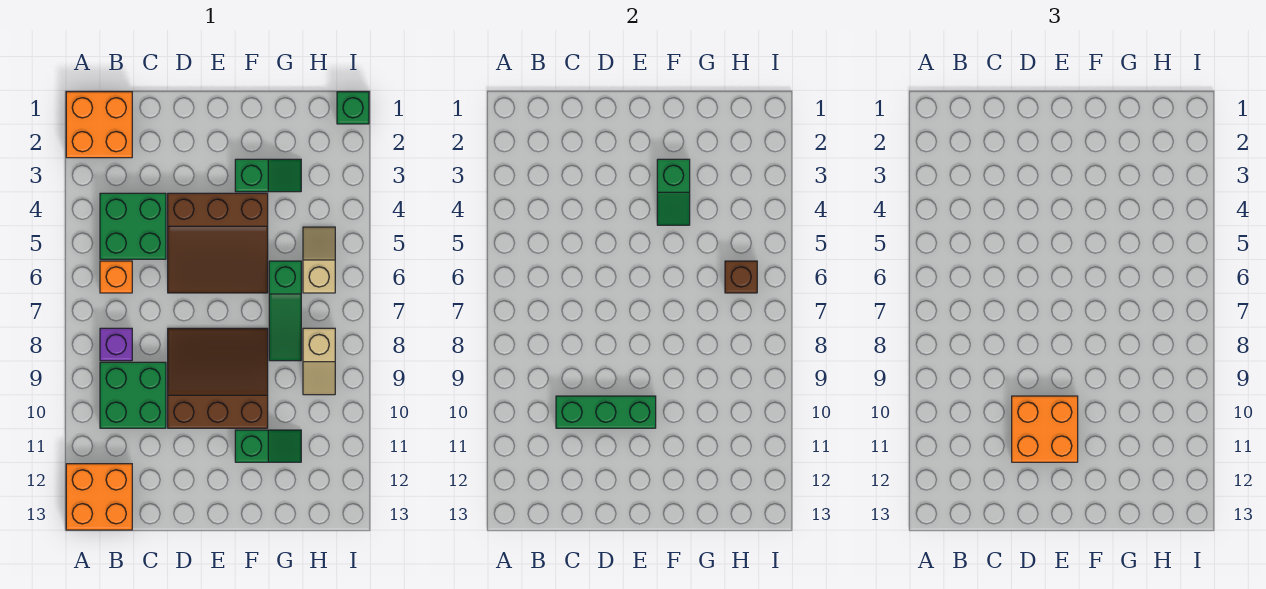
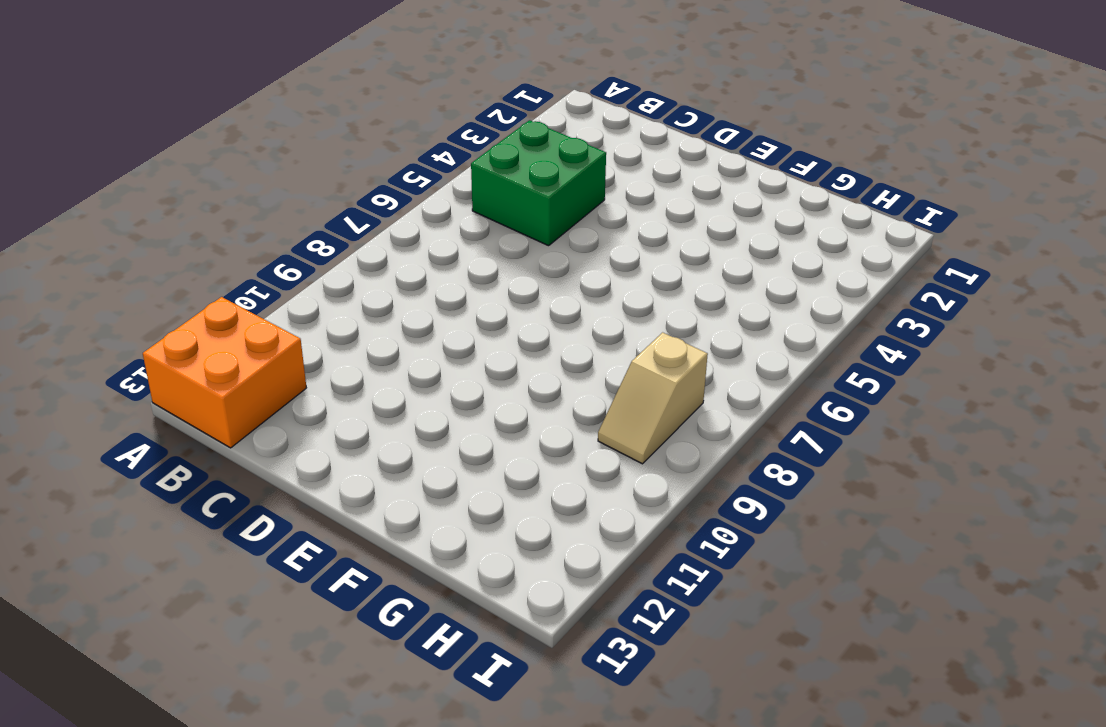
none -> orange 2x2 brick [66,92,132,158]
none -> orange 1x1 brick [100,261,132,293]
none -> purple 1x1 brick [100,328,132,361]

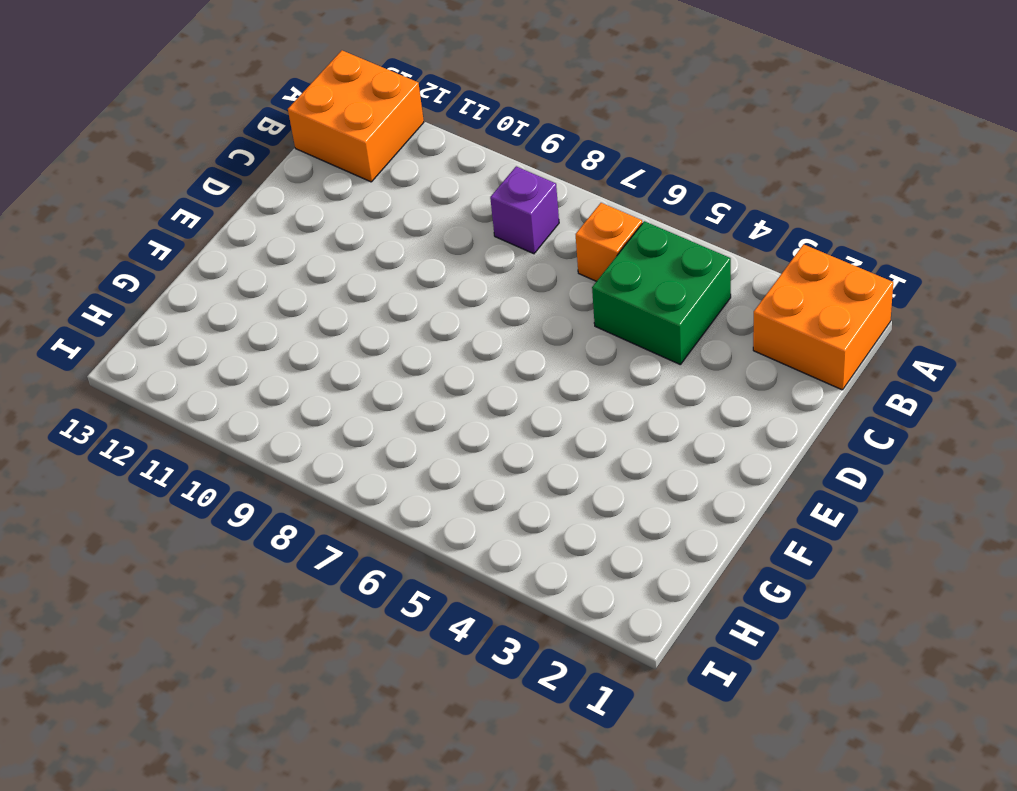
none -> green 2x2 brick [100,362,166,428]
none -> brown 3x3 slope [168,193,268,293]
none -> brown 3x3 slope [168,328,268,428]

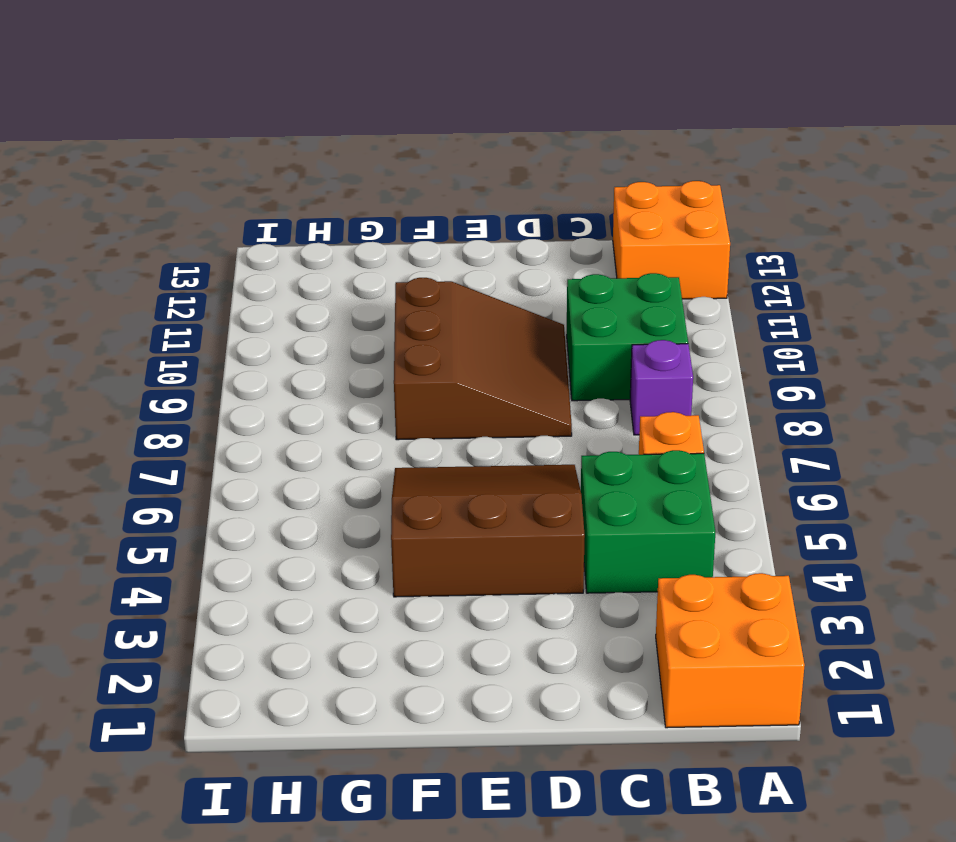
brown 3x3 slope [394,278,572,440] -> brown 3x3 slope turned to [168,328,268,428]
none -> green 1x2 slope [235,159,301,192]
none -> green 1x2 slope [235,430,301,462]
none -> green 1x3 slope [269,261,301,361]

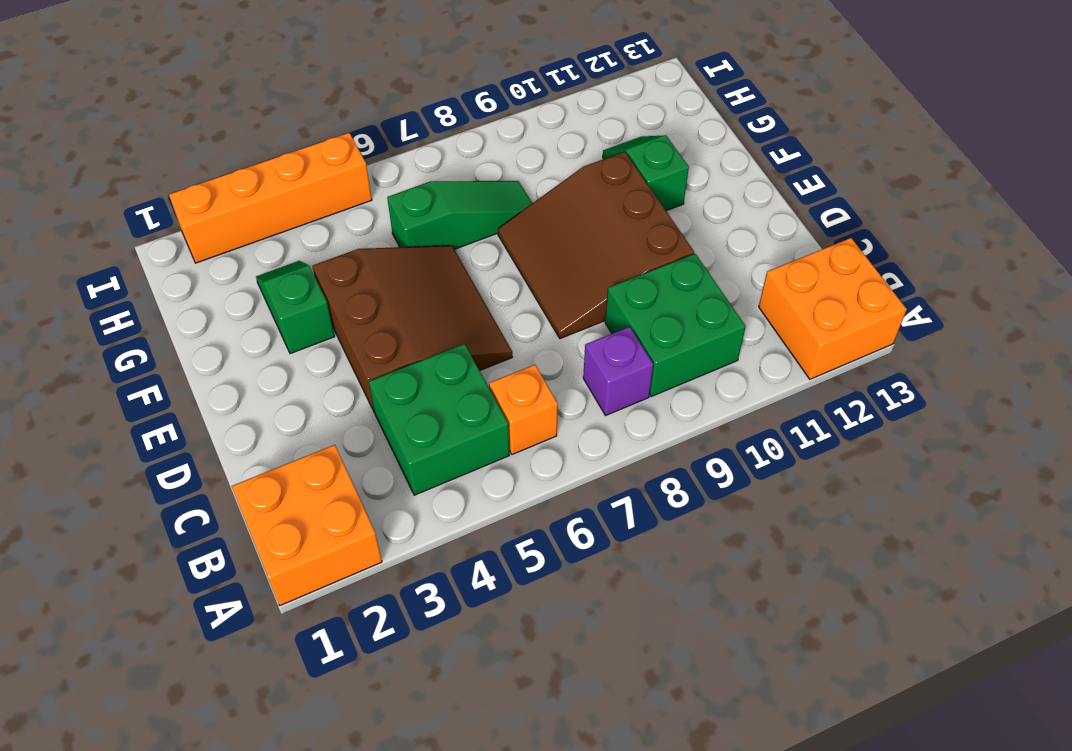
orange 1x4 brick [169,133,372,263] -> none
none -> tan 1x2 slope [303,227,335,293]
none -> tan 1x2 slope [303,328,335,395]
none -> green 1x1 brick [337,92,369,124]

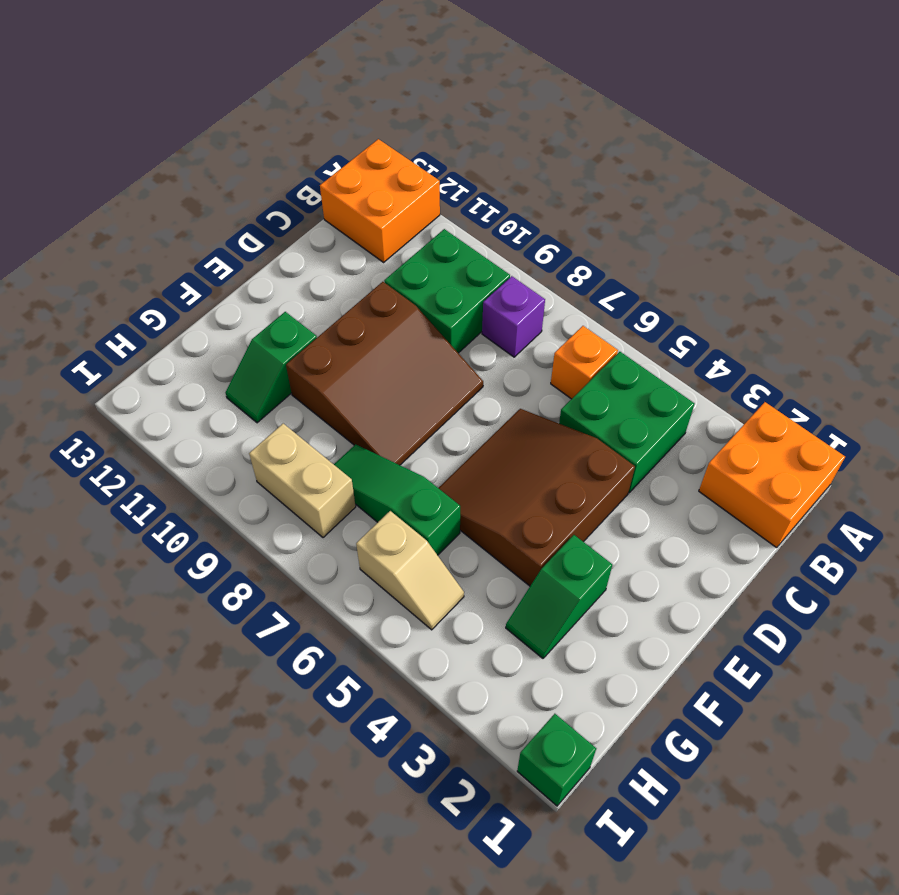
tan 1x2 brick [249,424,356,538] -> tan 1x2 slope [303,328,335,395]
none -> green 1x3 brick [556,396,656,428]
none -> green 1x2 slope [657,159,690,225]
none -> brown 1x1 brick [725,261,757,293]

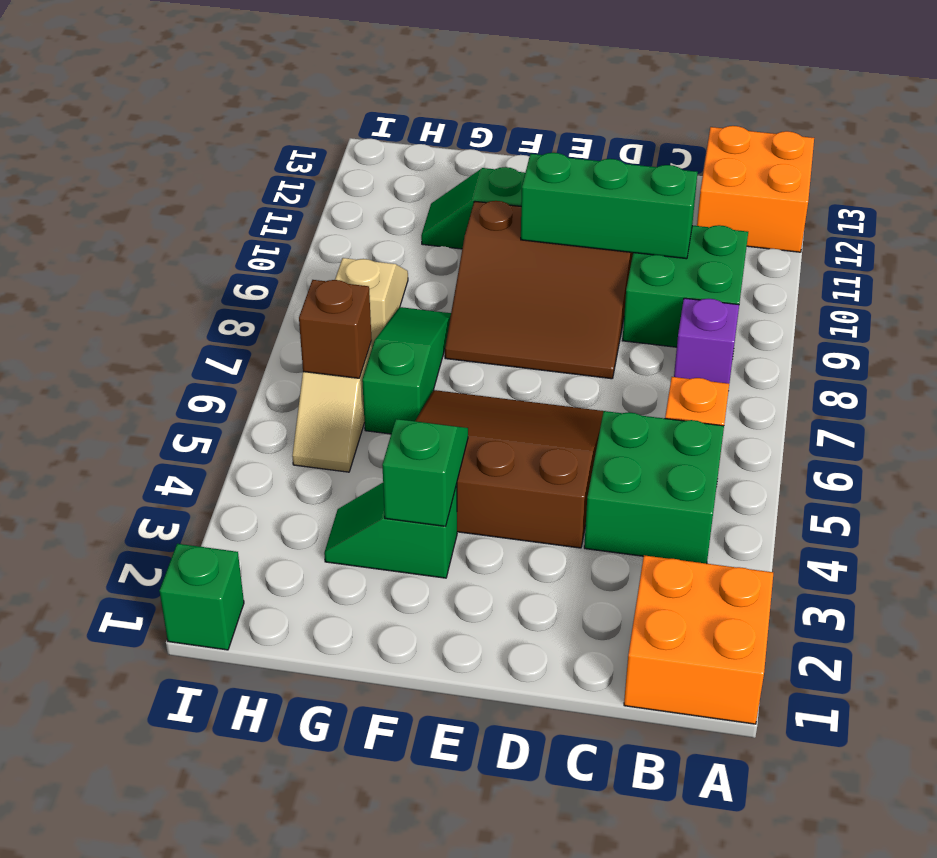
none -> orange 2x2 brick [1012,396,1078,462]

